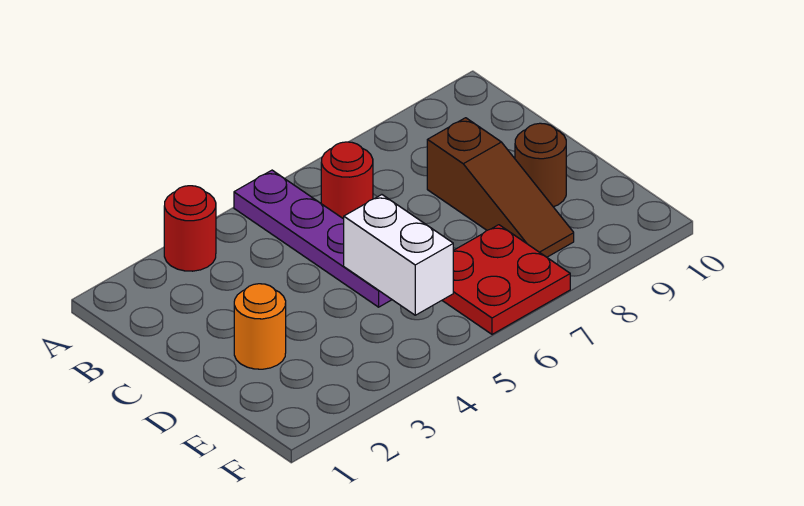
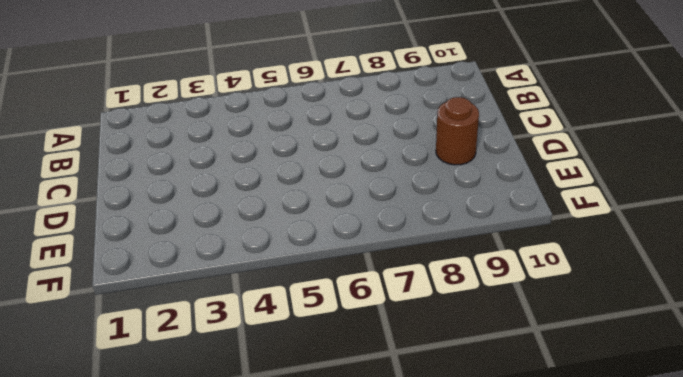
none -> red 1x1 round brick [164,186,216,271]
none -> purple 1x4 plate [234,170,392,307]

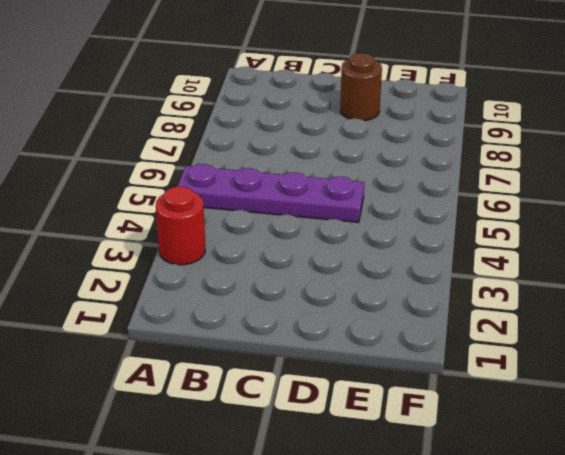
none -> red 1x1 round brick [321,142,373,219]
none -> brown 1x3 slope [427,118,574,257]

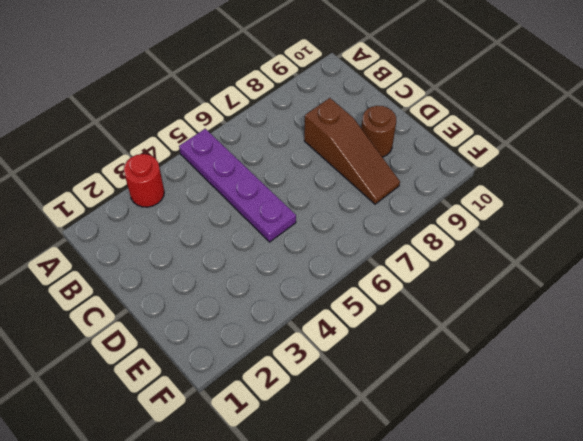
none -> red 1x1 round brick [321,142,373,219]
none -> orange 1x1 round brick [234,284,286,369]

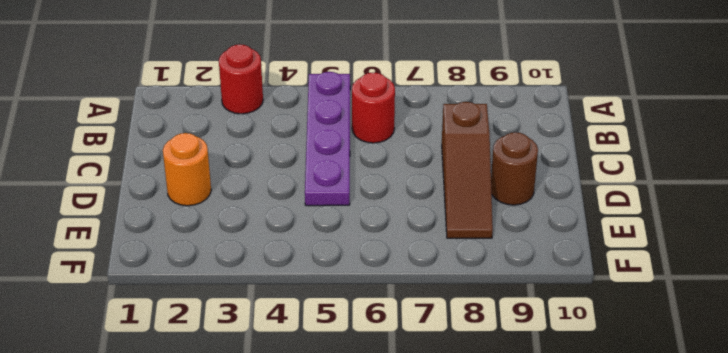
none -> red 2x2 plate [442,225,570,334]
none -> white 1x2 brick [344,195,453,315]

